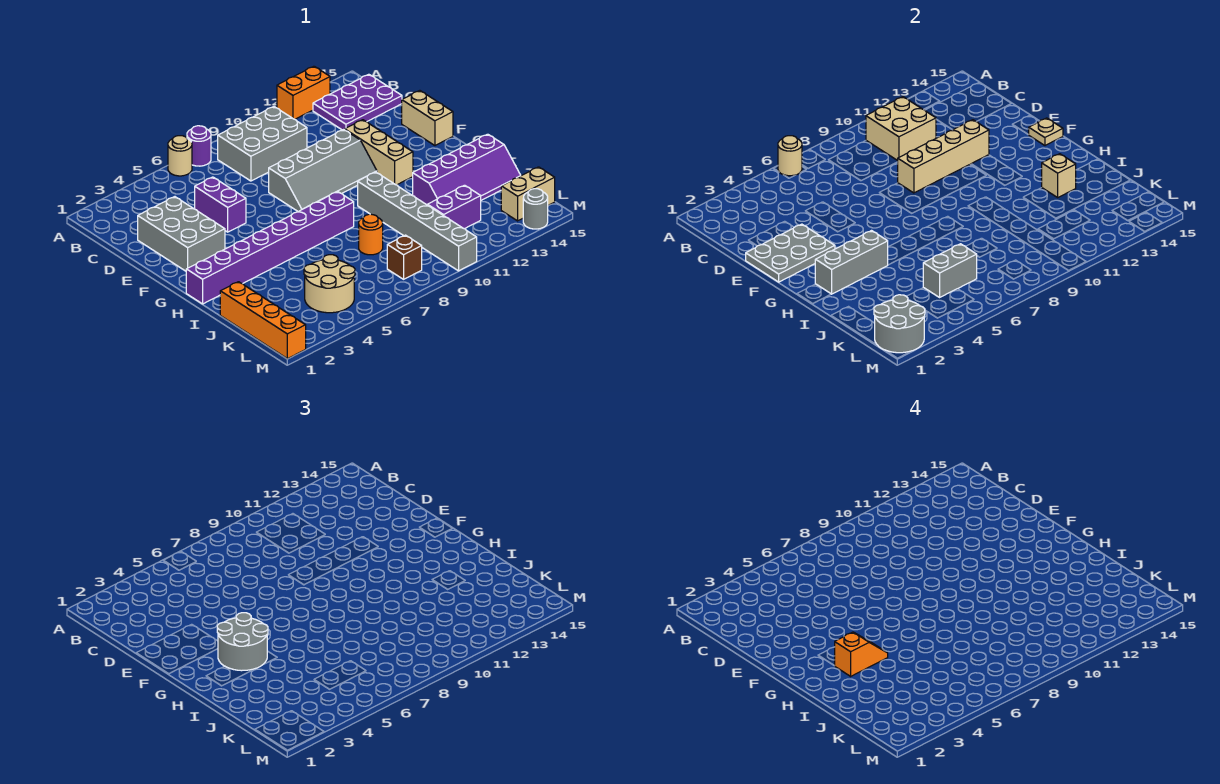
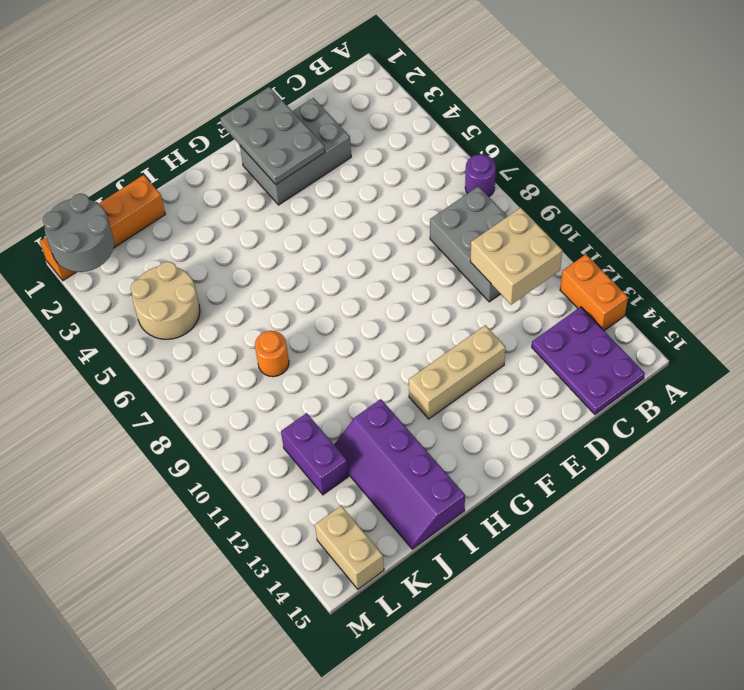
none -> tan 1x1 round brick [168,136,192,176]
none -> purple 1x2 brick [195,177,246,232]
none -> grey 2x4 slope [269,130,377,212]
none -> tan 1x2 brick [402,91,453,145]

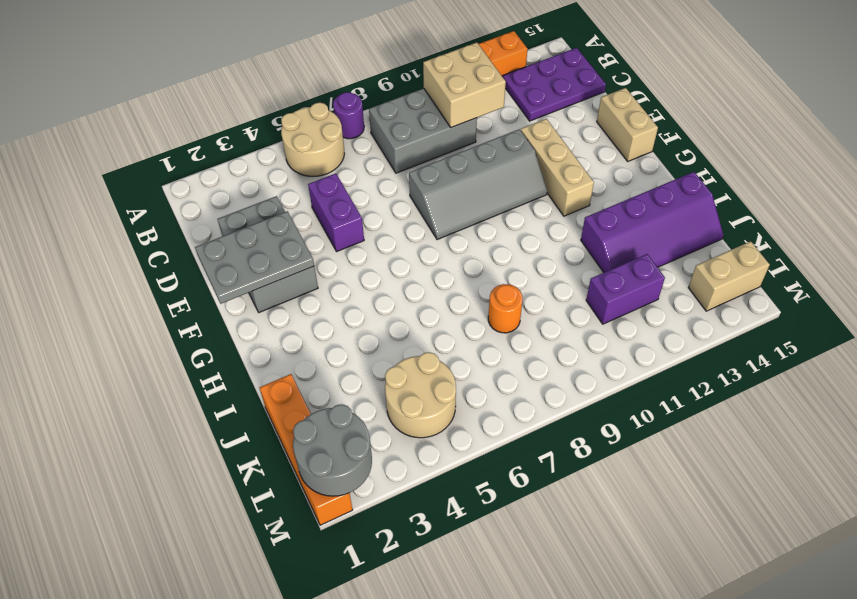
tan 2x2 round brick [281,103,344,176] -> tan 1x1 round brick [168,136,192,176]
none -> purple 1x8 brick [186,192,354,304]
none -> grey 1x6 brick [358,172,477,271]
none -> brown 1x1 brick [387,235,422,279]
none -> grey 1x1 round brick [523,189,548,229]

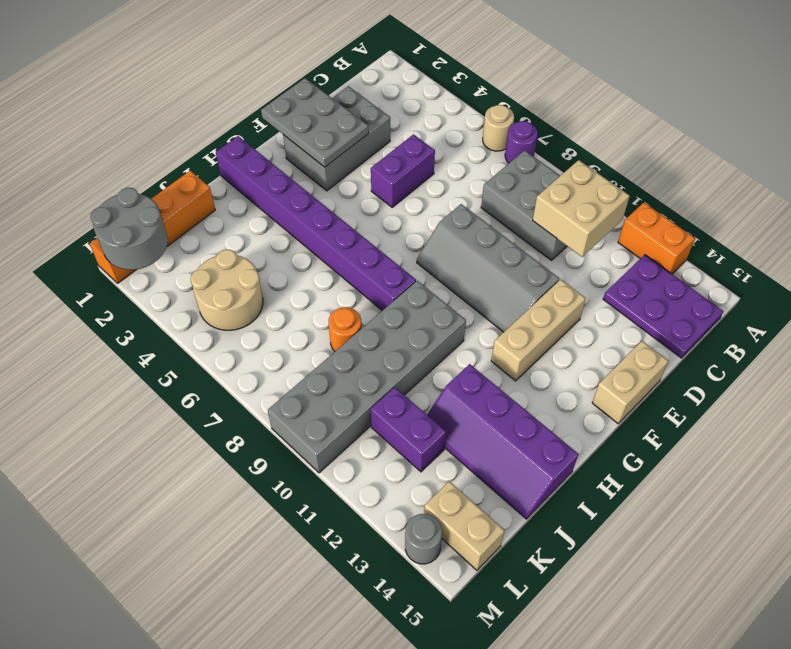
grey 2x6 brick [268,281,466,473] -> grey 1x6 brick [358,172,477,271]
none -> brown 1x1 brick [387,235,422,279]
none -> tan 1x1 round brick [778,136,802,176]
none -> tan 1x4 brick [898,120,989,193]
none -> tan 1x1 plate [1029,118,1063,145]

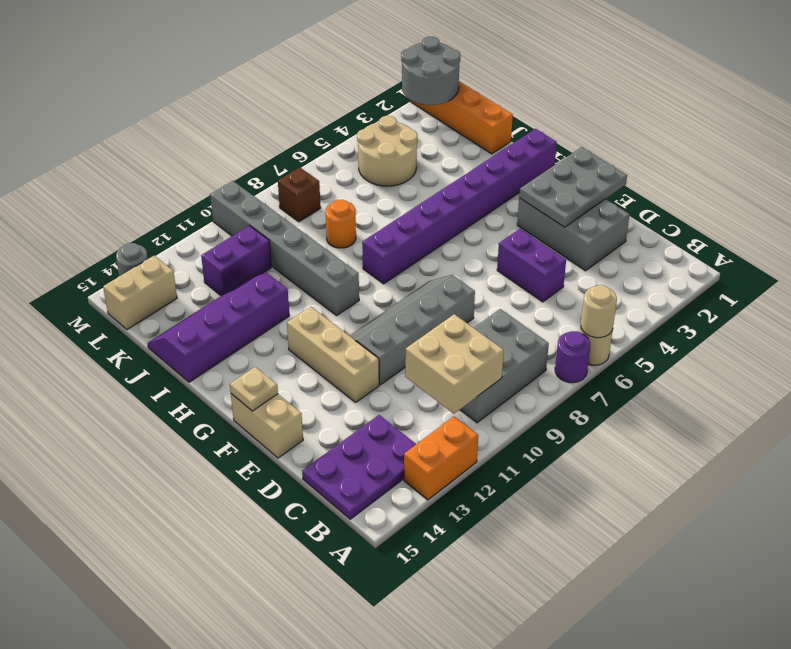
none -> tan 1x4 brick [898,120,989,193]
none -> grey 1x3 brick [815,231,888,294]
none -> tan 1x1 brick [1042,154,1076,197]
none -> grey 1x2 brick [923,244,977,297]

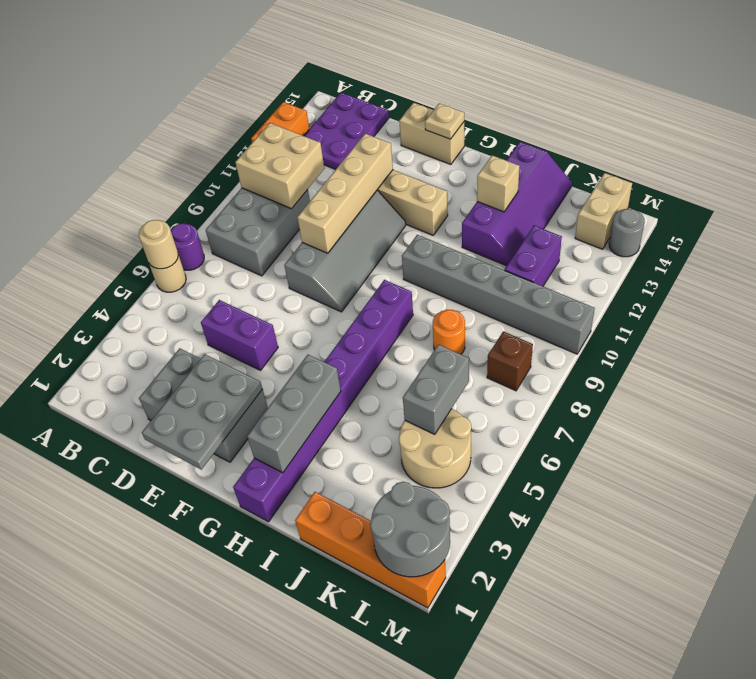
none -> grey 2x2 round brick [217,613,268,671]
none -> orange 1x2 slope [835,632,888,676]

